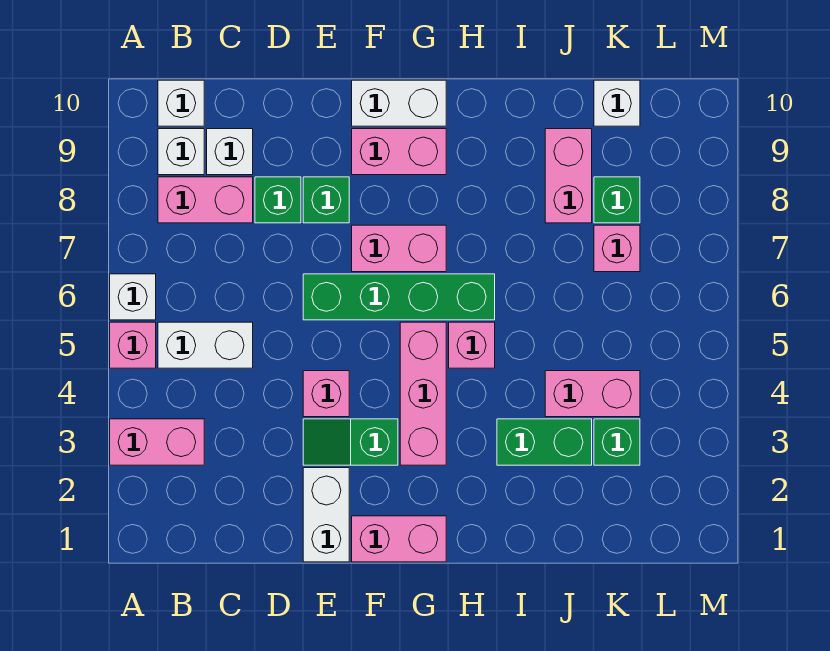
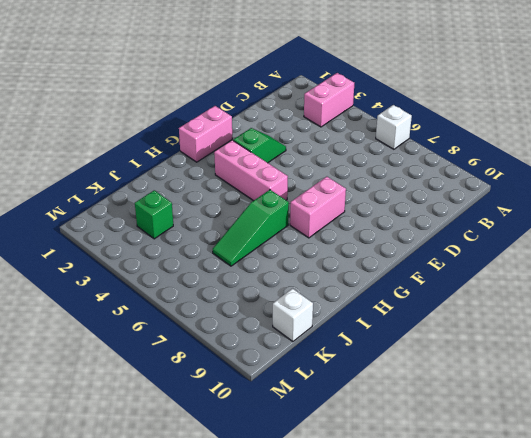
green 1x3 slope [213,190,289,266] -> green 1x4 brick [303,274,495,320]
none -> pink 1x1 brick [110,322,156,368]
none -> white 1x2 brick [158,322,253,368]
none -> pink 1x2 brick [158,177,253,223]

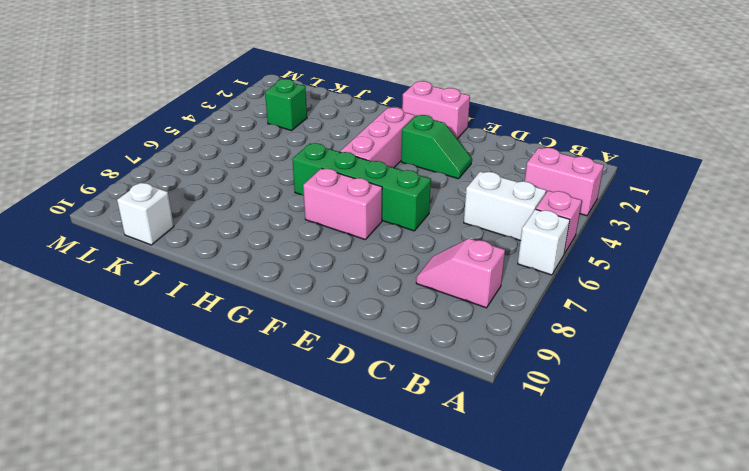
pink 1x2 slope [416,238,505,308] -> pink 1x2 brick [158,177,253,223]
none -> white 1x1 brick [158,129,204,175]
none -> white 1x1 brick [158,80,204,126]
none -> white 1x1 brick [207,129,253,175]

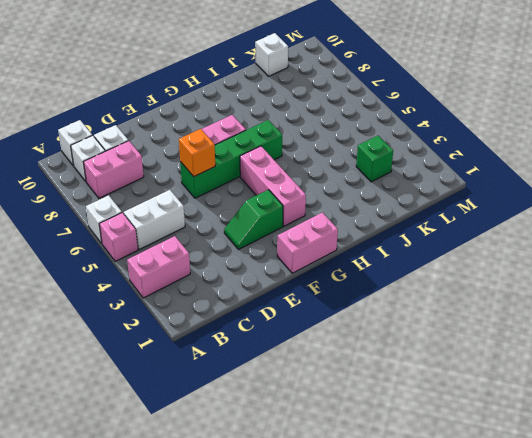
orange 1x1 brick [179,129,215,177] -> none
none -> green 1x1 brick [255,177,301,223]
none -> white 1x2 brick [303,468,349,562]
none -> pink 1x1 brick [303,371,349,417]

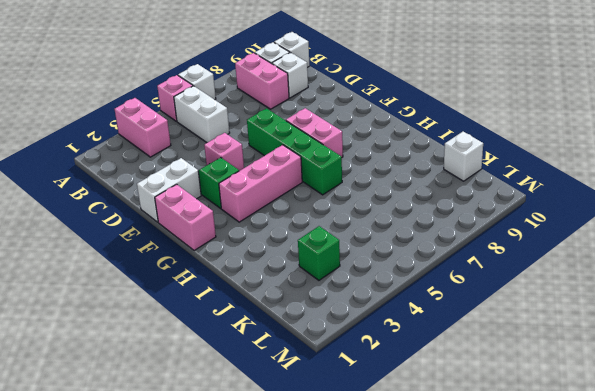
none -> green 1x1 brick [255,177,301,223]
none -> green 1x1 brick [303,177,349,223]
none -> pink 1x2 brick [352,129,446,175]

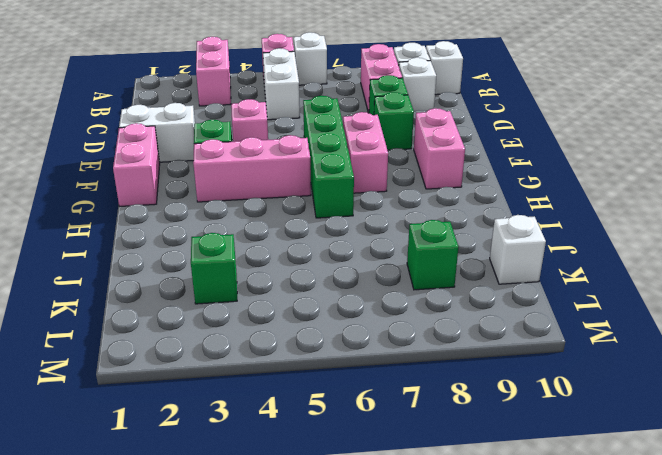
none -> white 1x2 brick [352,80,446,126]
none -> pink 1x1 brick [449,322,495,368]
none -> green 1x2 brick [497,419,592,465]

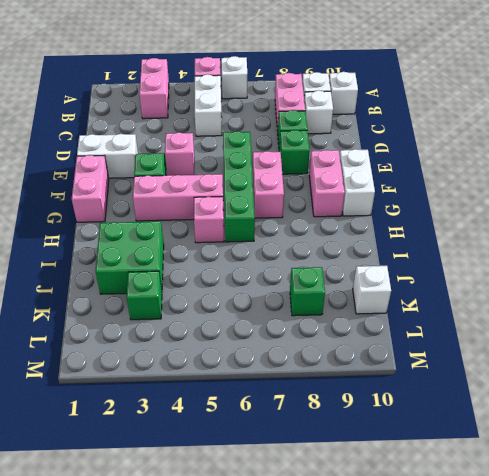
green 2x2 brick [95,221,164,294] -> green 1x2 brick [497,419,592,465]
none -> pink 1x2 brick [545,371,640,417]
none -> pink 1x2 brick [545,129,592,223]
none -> pink 1x1 brick [594,225,640,272]

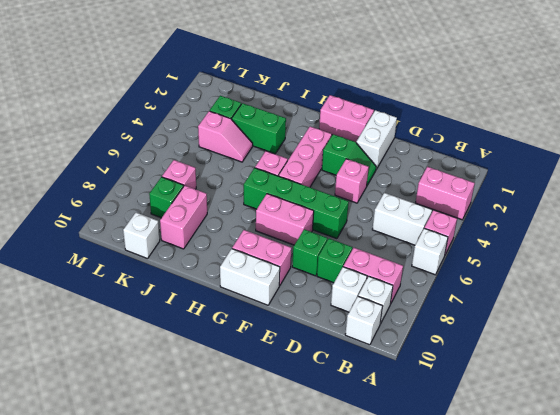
pink 1x2 slope [198,111,253,162] -> pink 1x2 brick [545,371,640,417]

